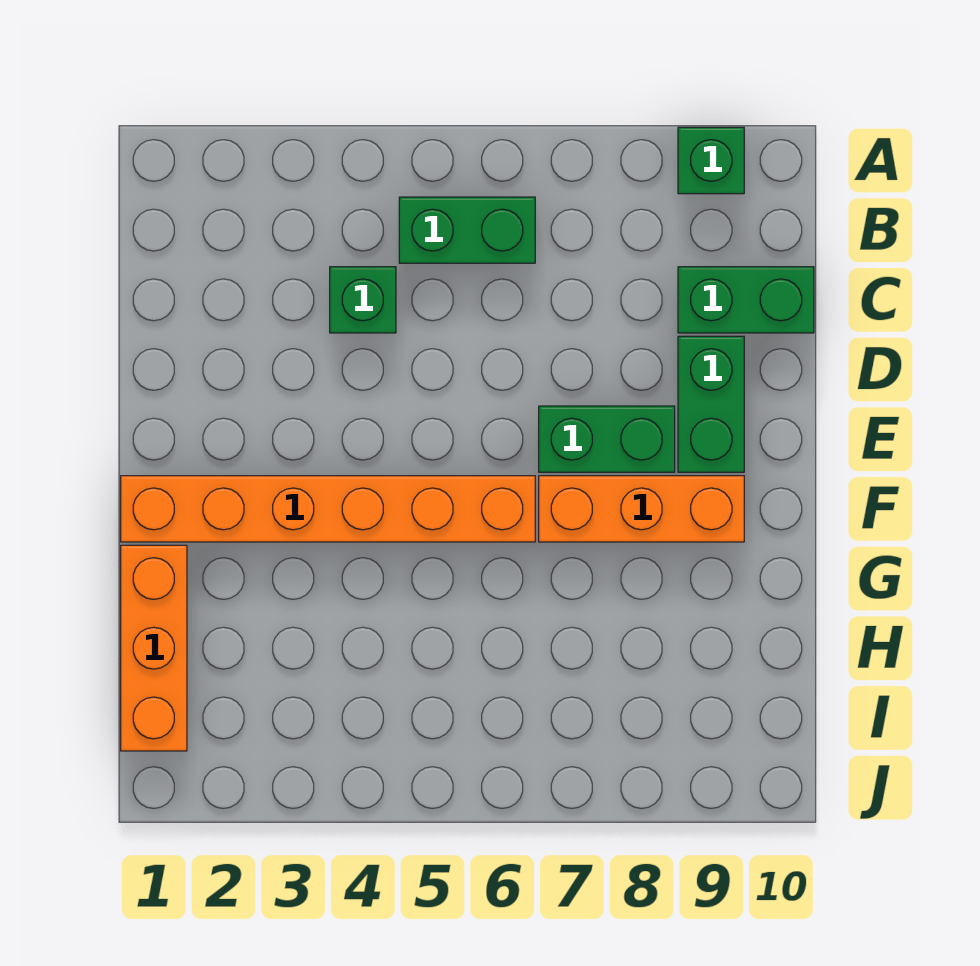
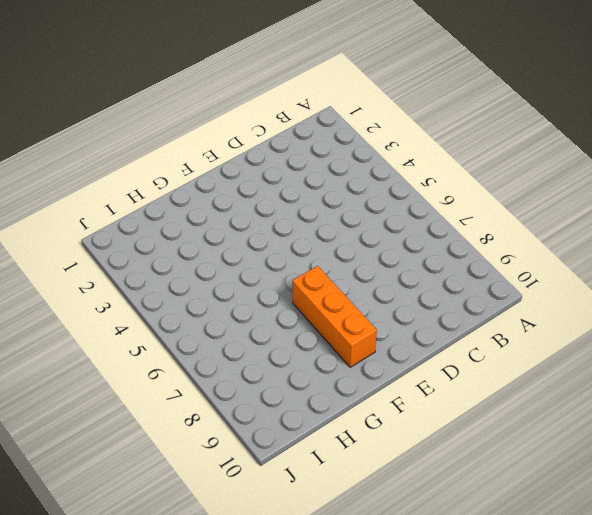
none -> green 1x1 brick [678,127,744,194]
none -> green 1x2 brick [399,197,535,263]

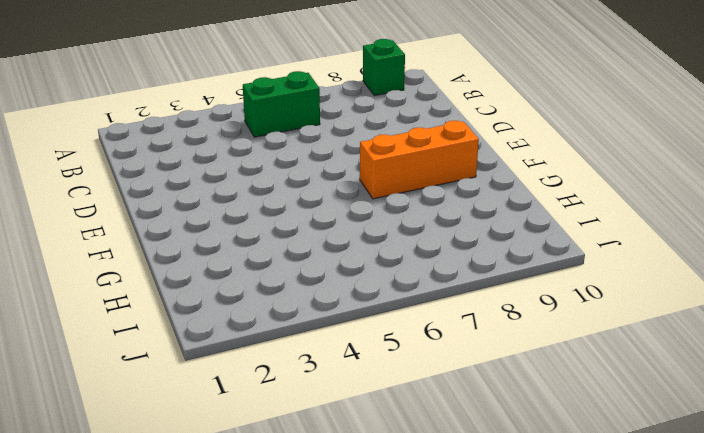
none -> green 1x1 brick [330,267,396,333]
none -> green 1x2 brick [678,267,814,333]

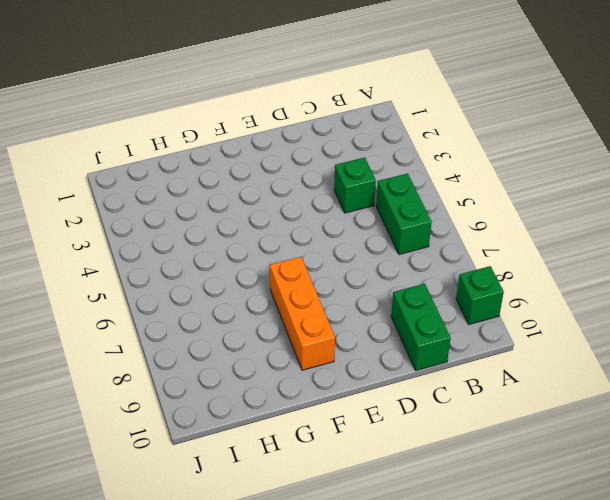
none -> green 1x2 brick [678,336,744,472]
none -> green 1x2 brick [539,406,675,472]

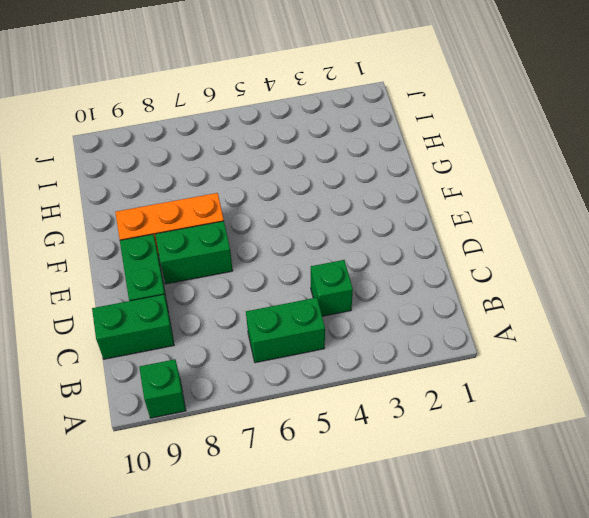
none -> orange 1x6 brick [121,476,535,542]
none -> orange 1x3 brick [121,545,187,751]

